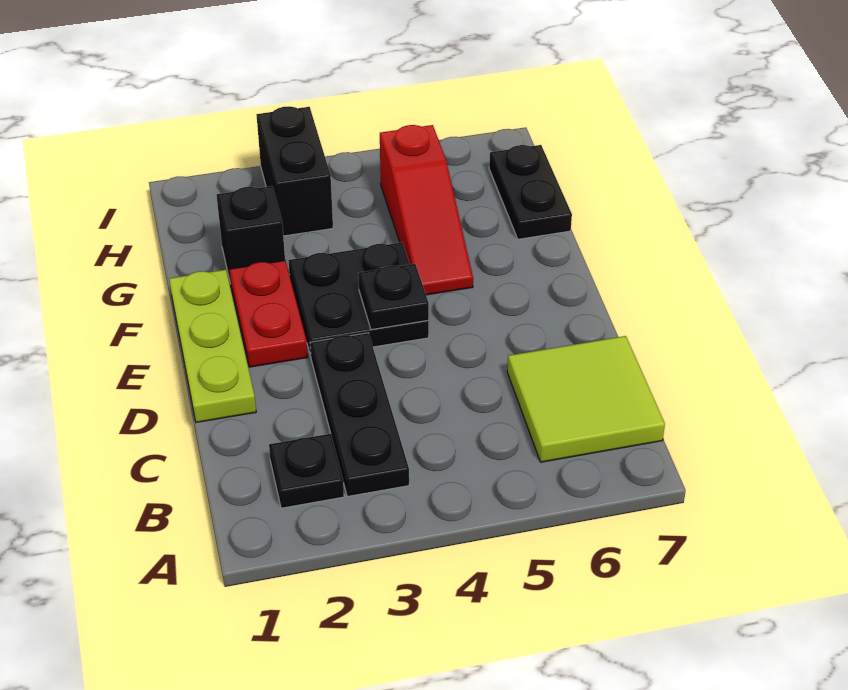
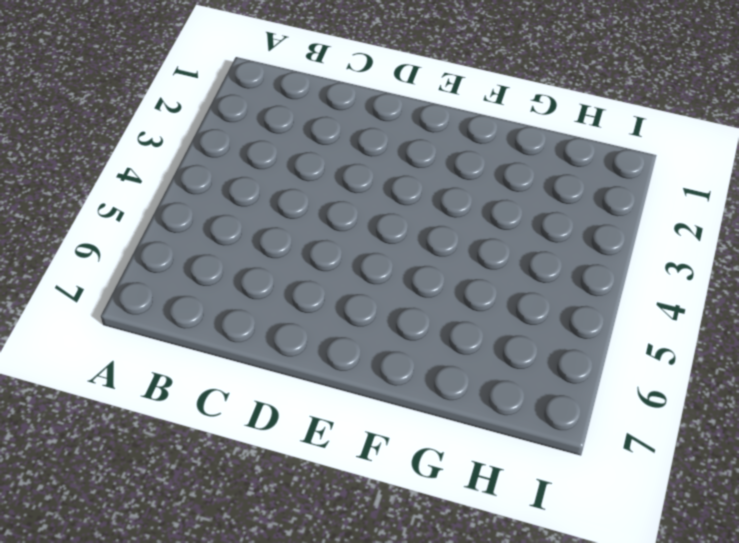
none -> black 1x1 plate [269,434,344,508]
none -> black 1x3 plate [310,333,409,497]

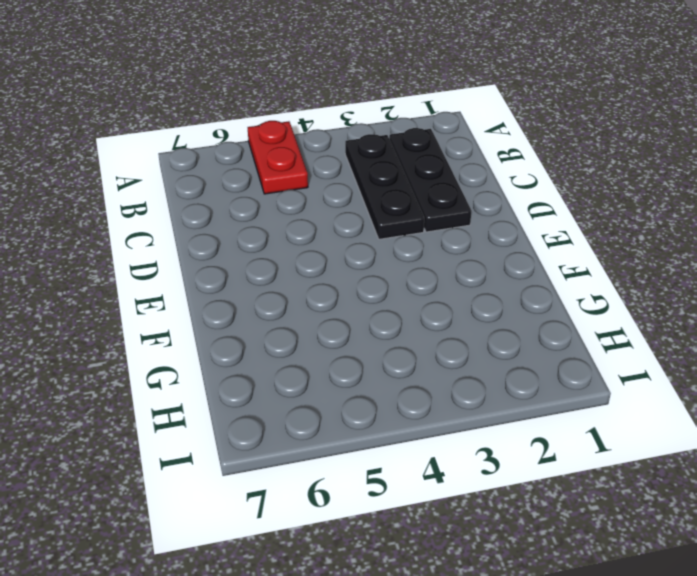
red 1x2 plate [248,121,308,194] -> red 1x2 plate moved to [229,260,308,367]
black 1x3 plate [389,128,471,232] -> black 1x1 plate [269,434,344,508]
none -> lime 2x2 tile [507,336,665,462]
none -> lime 1x3 plate [169,270,256,422]

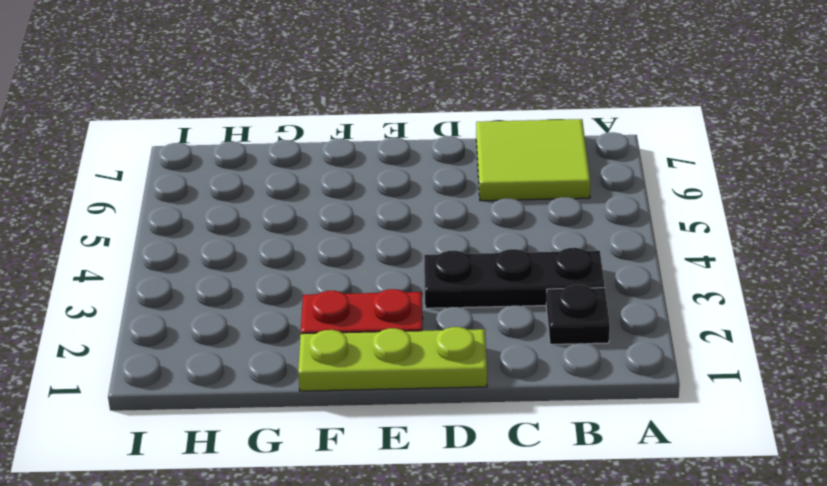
none -> black 2x2 plate [288,242,429,356]
none -> red 1x3 slope [380,125,473,295]

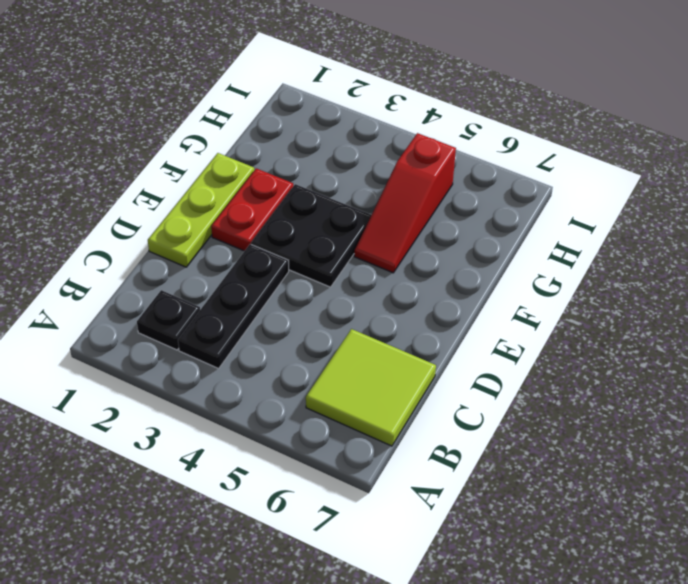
none -> black 1x1 brick [217,186,285,284]
none -> black 1x2 plate [489,145,572,239]

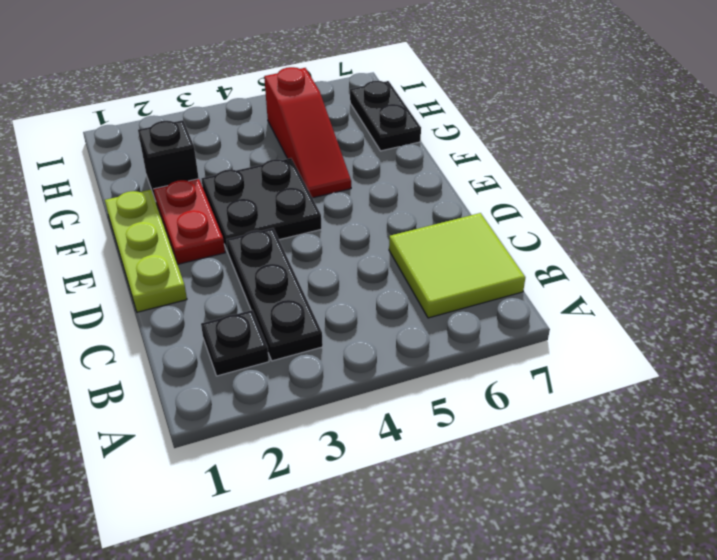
none -> black 1x2 brick [256,106,333,236]
none -> black 1x1 plate [358,264,429,330]

